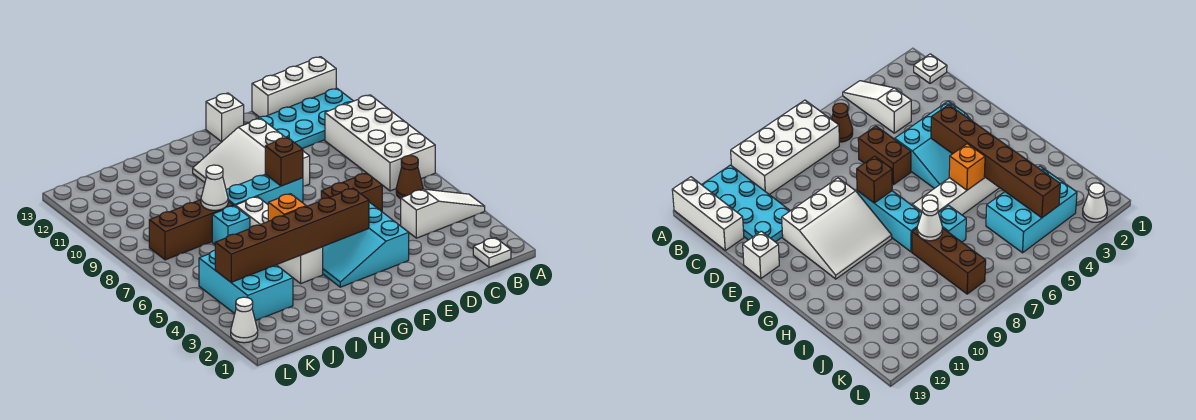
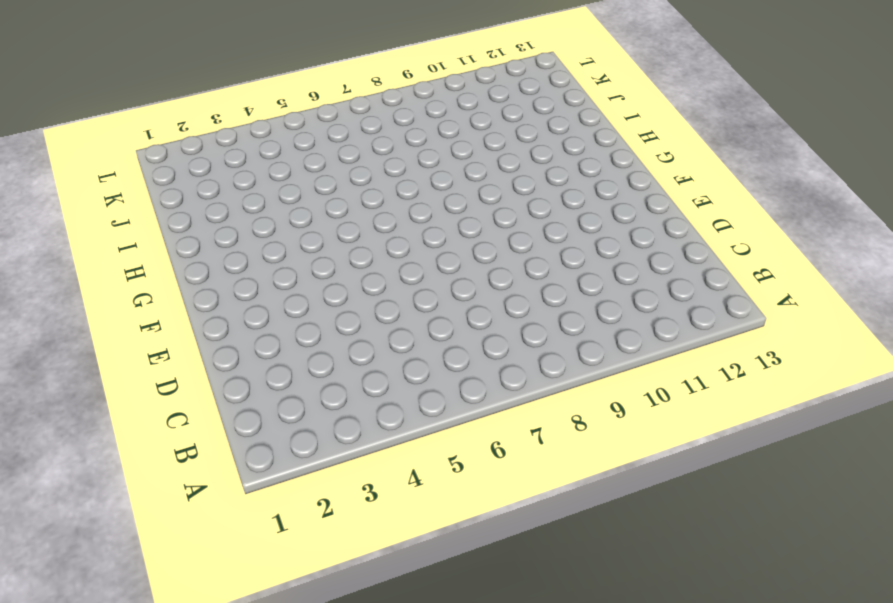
none -> white 1x3 slope [401,189,485,238]
none -> white 2x4 brick [325,95,435,191]
none -> cyan 2x4 plate [257,88,353,149]

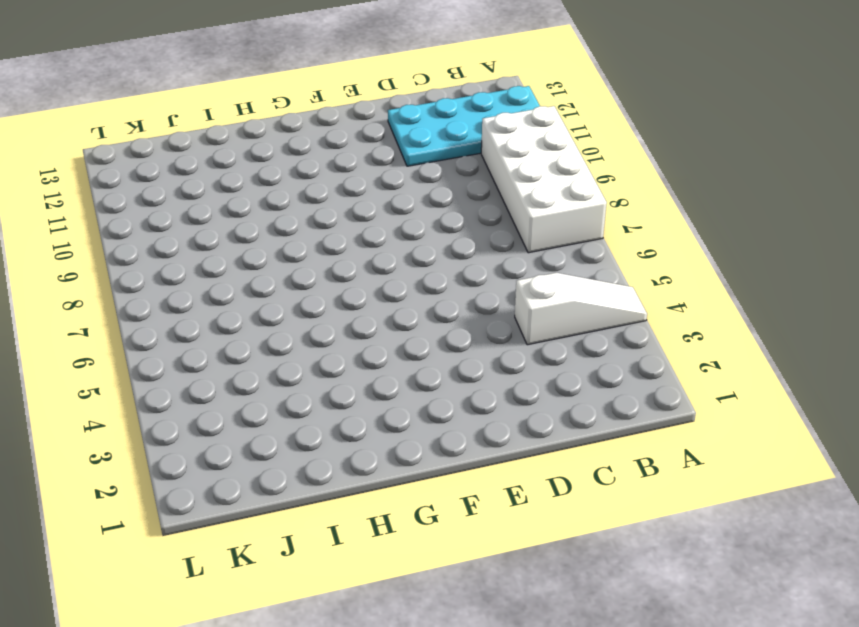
none -> white 1x3 brick [252,57,336,117]
none -> white 1x1 plate [473,238,511,267]
none -> brown 1x1 cone [396,156,423,199]

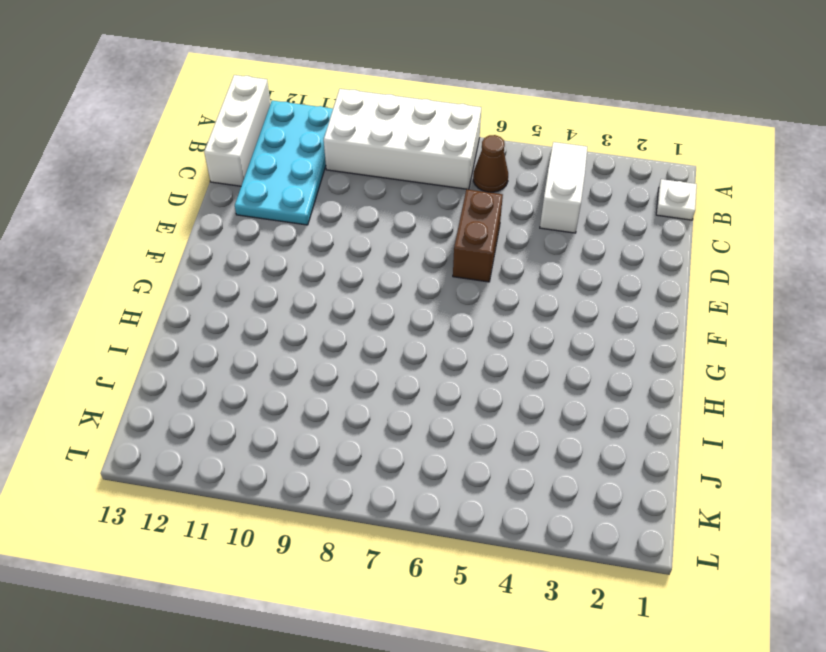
none -> cyan 3x3 slope [323,202,409,287]
none -> white 3x3 slope [193,118,310,189]
none -> white 1x1 brick [206,93,244,142]

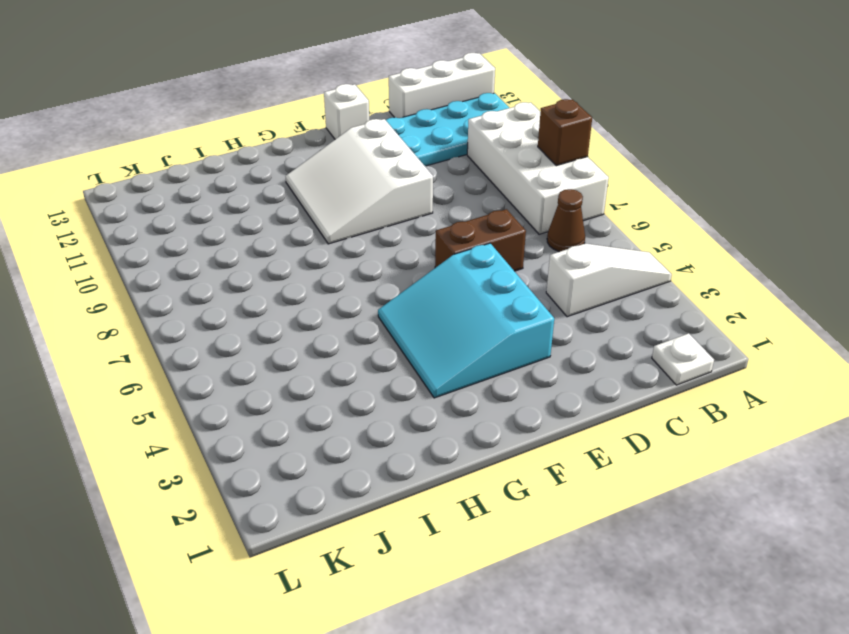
brown 1x1 brick [538,99,592,166] -> brown 1x1 brick moved to [265,137,303,186]
none -> cyan 1x3 brick [226,174,303,206]
none -> white 1x4 brick [235,197,323,283]
none -> cyan 1x1 brick [212,206,250,244]

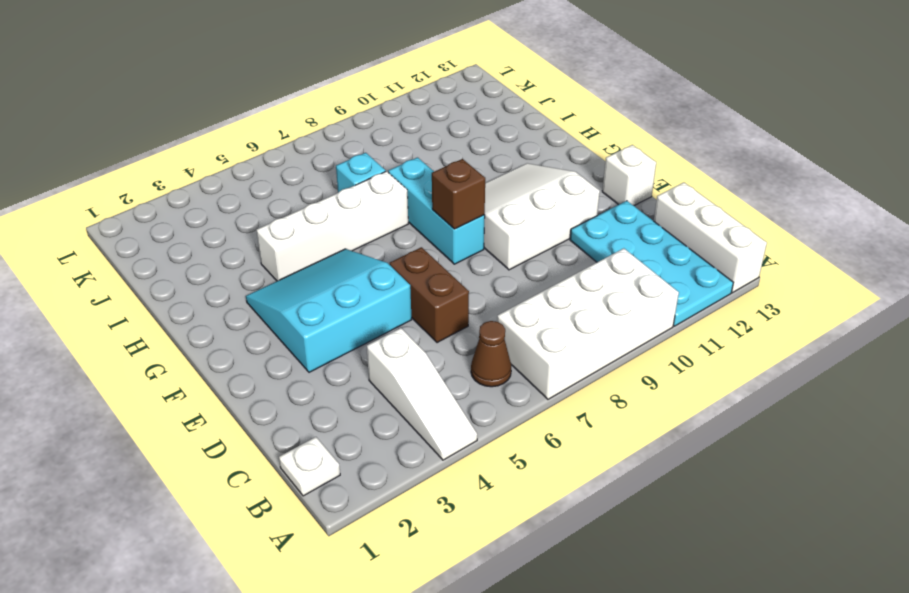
none -> brown 1x3 brick [149,200,234,260]
none -> cyan 2x3 brick [199,250,293,321]
none -> white 1x1 cone [231,297,258,343]

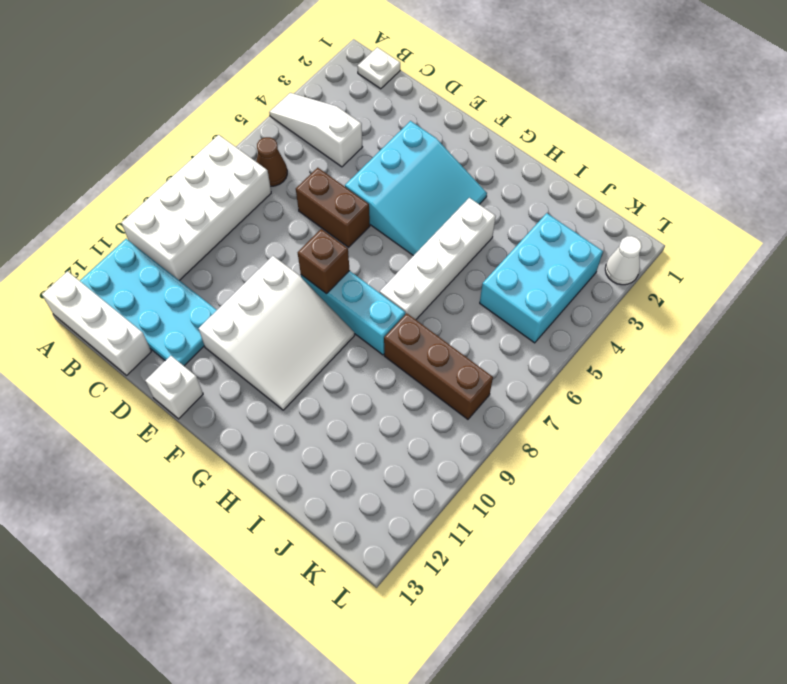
none -> cyan 1x1 brick [212,206,250,244]
none -> brown 1x6 brick [215,188,369,282]
none -> orange 1x1 brick [268,194,306,221]

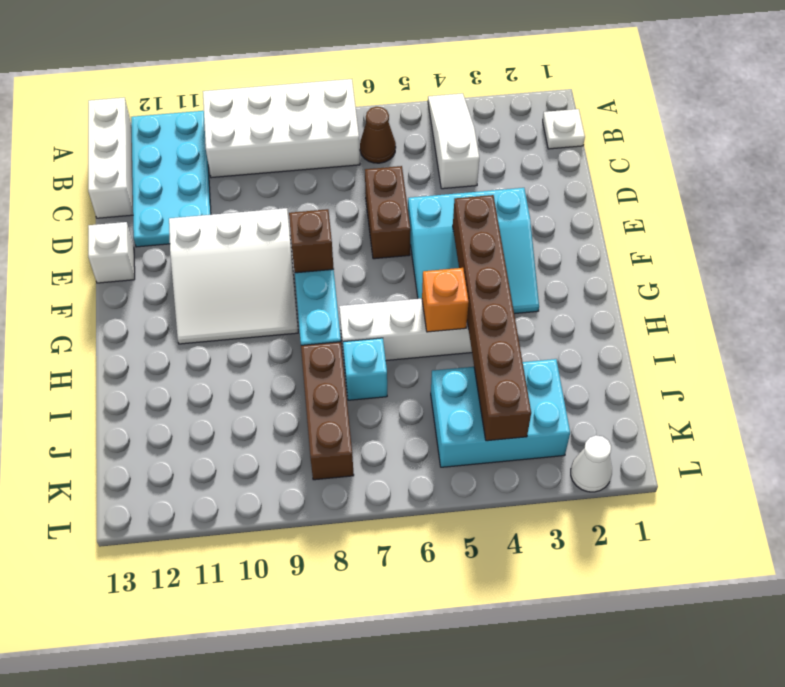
none -> white 1x1 cone [201,165,228,210]

